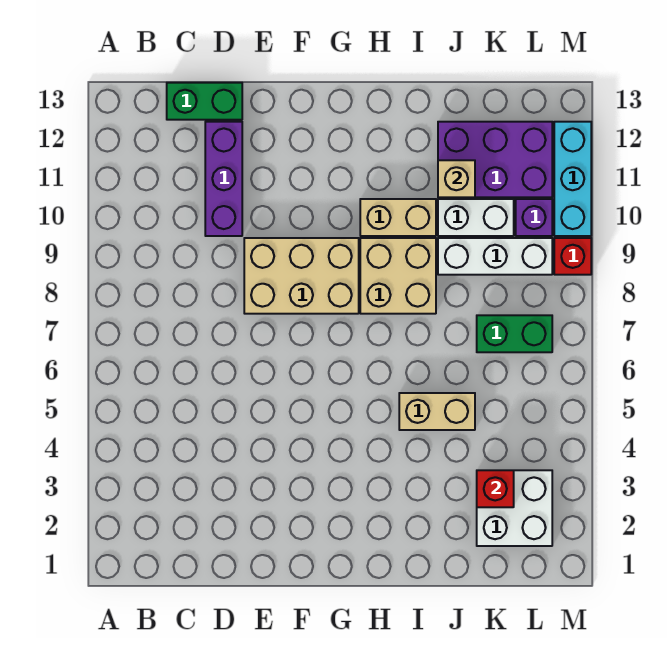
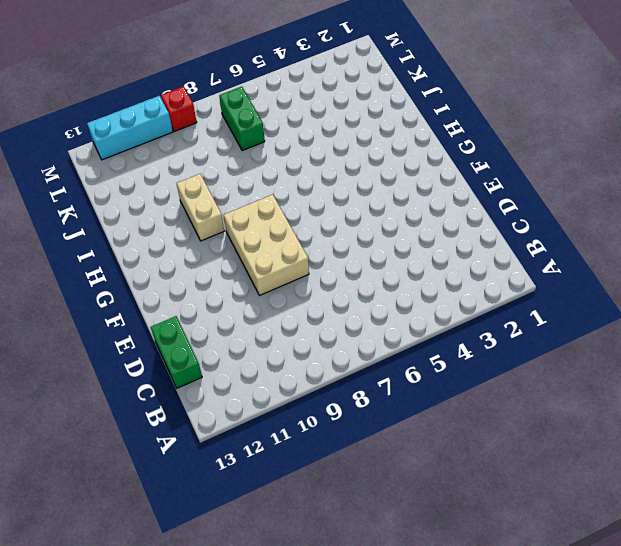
none -> purple 1x3 brick [205,122,242,236]
none -> tan 2x2 brick [360,238,436,314]
none -> tan 1x2 brick [399,393,475,430]

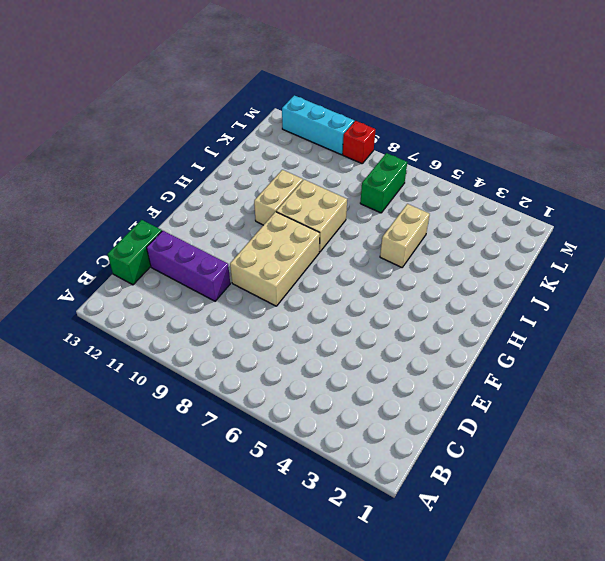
none -> white 1x3 brick [438,238,552,275]
none -> white 1x2 brick [438,199,514,236]
none -> purple 2x3 brick [438,122,552,197]

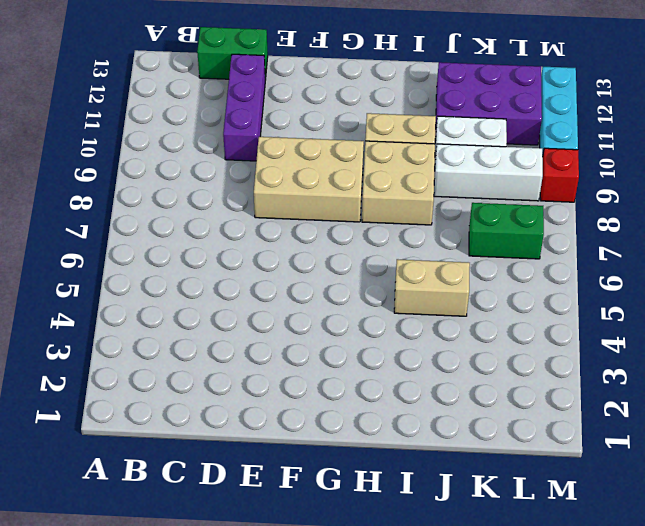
none -> white 2x2 brick [477,470,552,546]
none -> purple 1x1 brick [516,199,552,236]
none -> tan 1x1 brick [438,160,475,197]

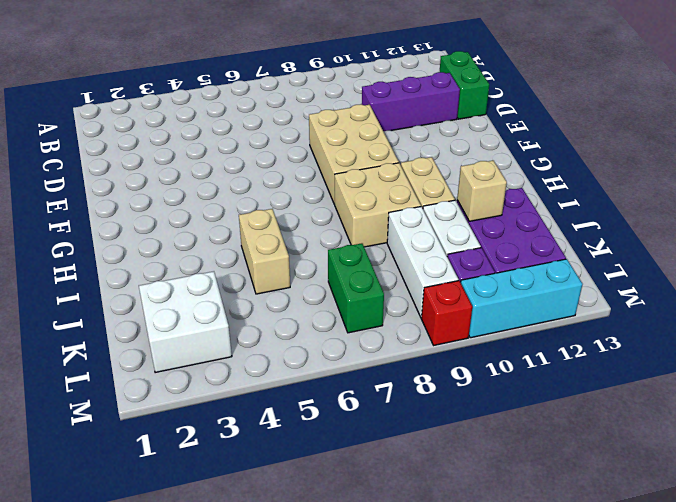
none -> red 1x1 brick [477,470,514,507]

